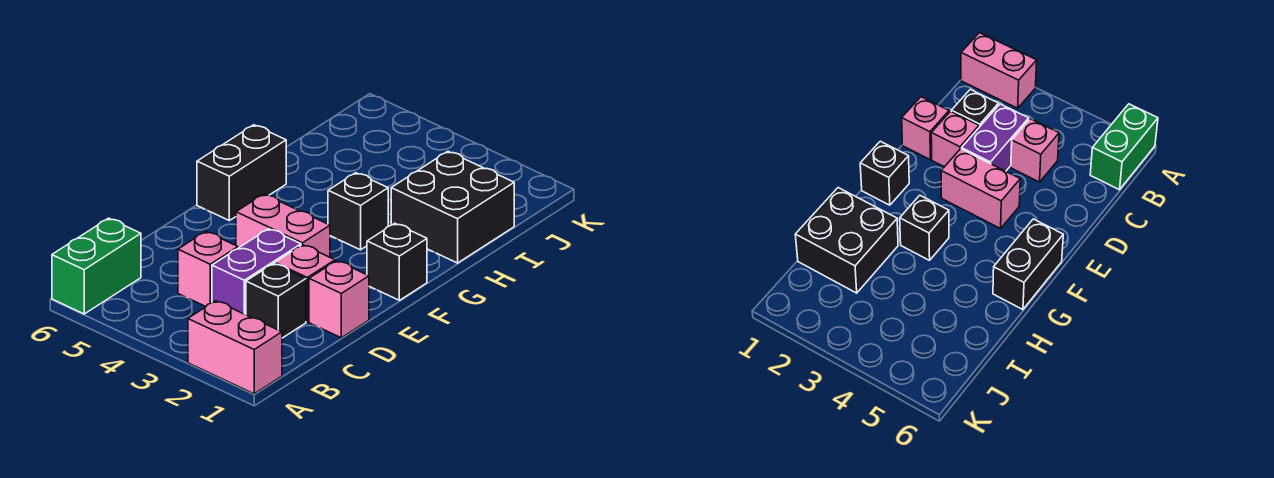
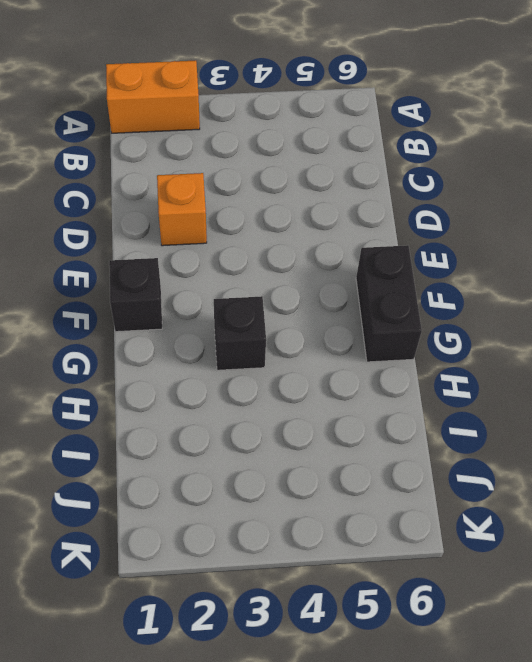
orange 1x2 brick [106,61,200,133] -> pink 1x2 brick [188,301,282,394]
orange 1x1 brick [157,173,207,246] -> pink 1x1 brick [275,245,335,322]
none -> green 1x2 brick [52,218,141,314]
none -> black 1x1 brick [246,263,306,338]
none -> purple 1x2 brick [212,229,301,315]

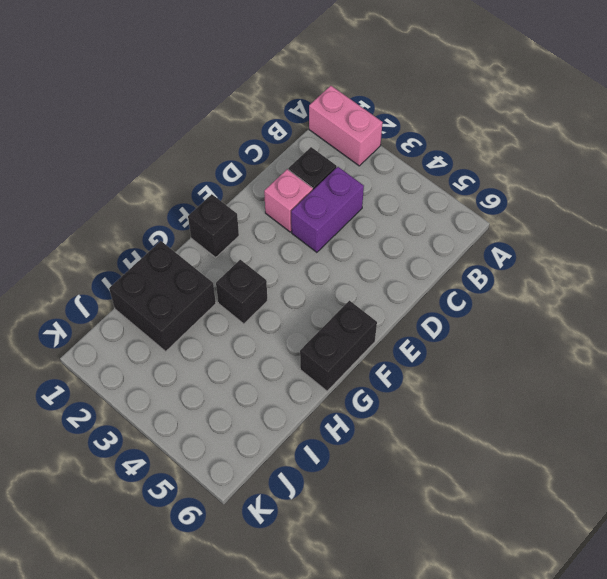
none -> green 1x2 brick [52,218,141,314]
none -> pink 1x1 brick [178,231,238,307]
none -> pink 1x1 brick [309,261,369,338]

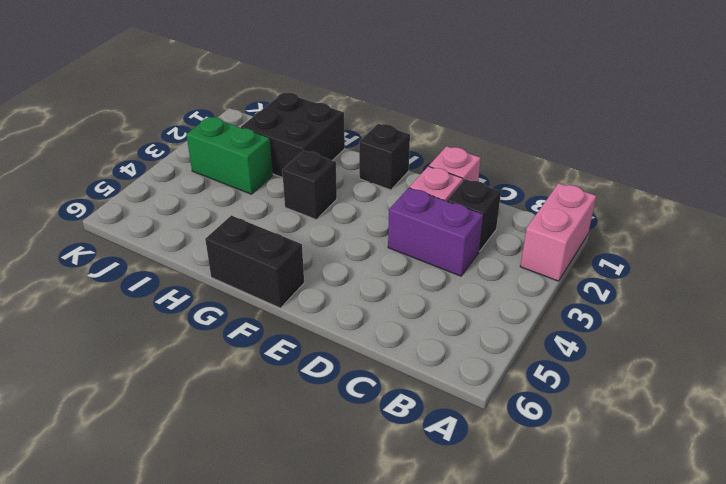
green 1x2 brick [186,117,273,194] -> green 1x2 brick moved to [52,218,141,314]
none -> pink 1x1 brick [178,231,238,307]
none -> pink 1x2 brick [236,194,330,257]

